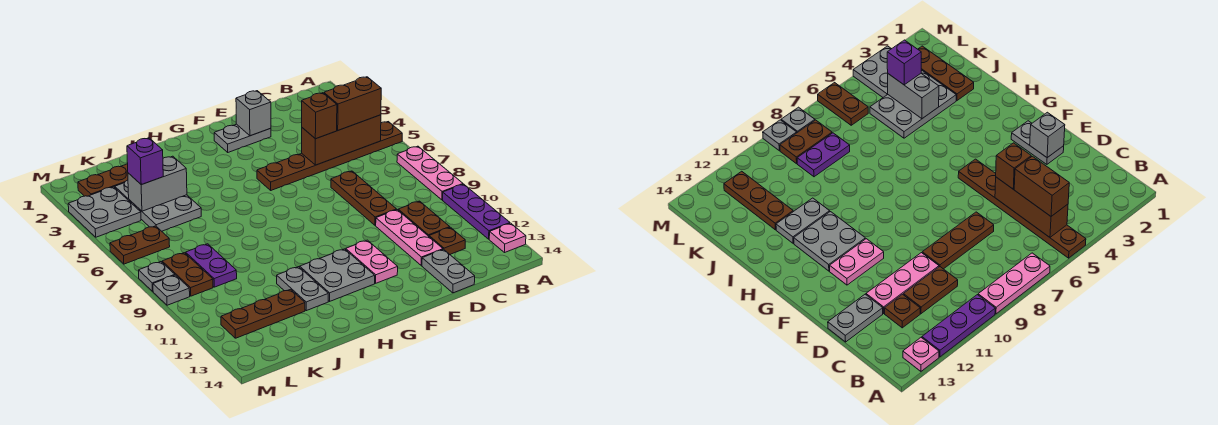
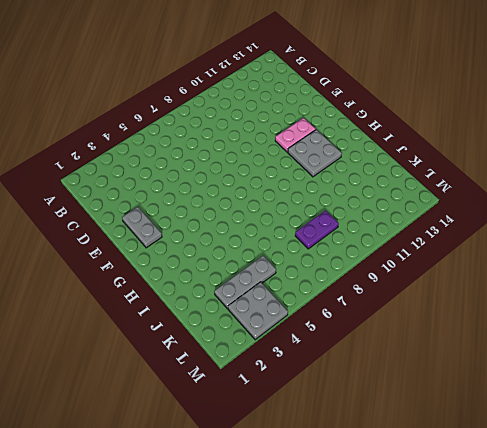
grey 1x3 plate [214,256,276,309] -> grey 2x3 plate [115,180,201,231]
none -> brown 1x6 plate [257,122,402,190]
none -> pink 1x3 plate [397,146,463,200]
none -> purple 1x3 plate [443,184,510,239]

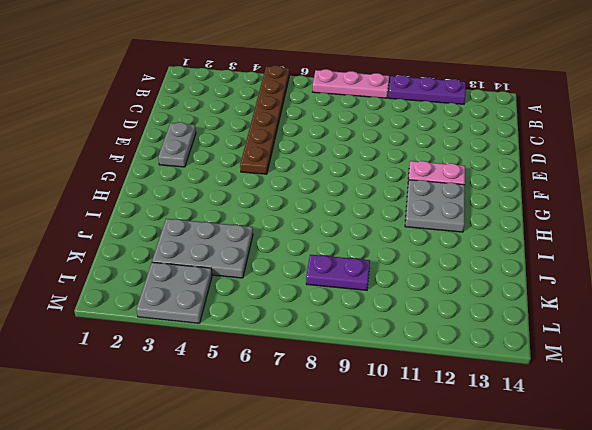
none -> pink 1x1 plate [489,223,526,253]
none -> brown 1x2 plate [398,201,450,236]
none -> brown 1x1 plate [429,227,465,254]

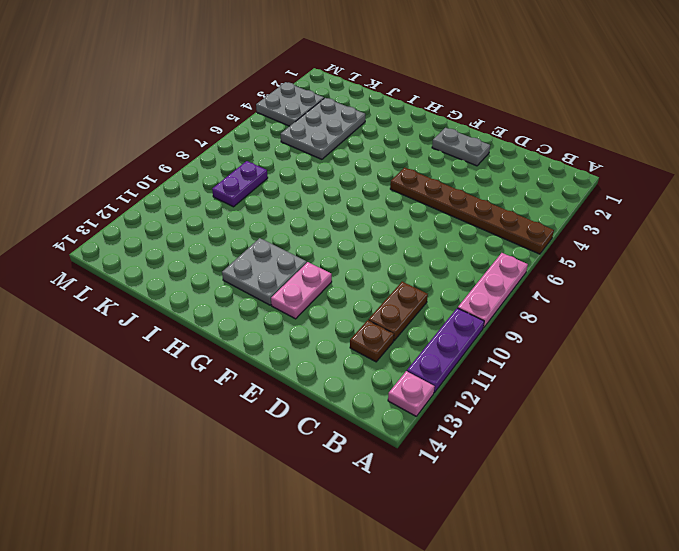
none -> brown 1x3 plate [331,171,397,226]
none -> pink 1x3 plate [376,210,443,266]
none -> grey 1x2 plate [422,249,475,293]

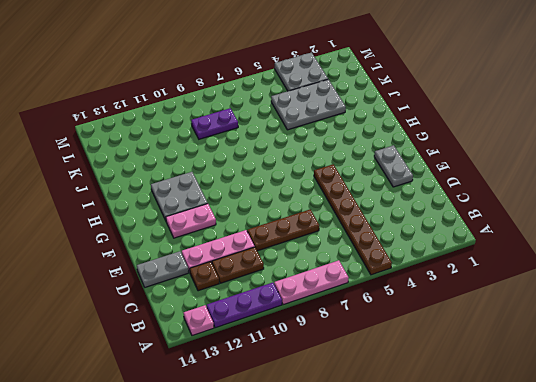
none -> grey 1x2 plate [277,267,328,311]
none -> brown 1x3 plate [78,164,128,196]
none -> brown 1x3 plate [221,289,305,338]

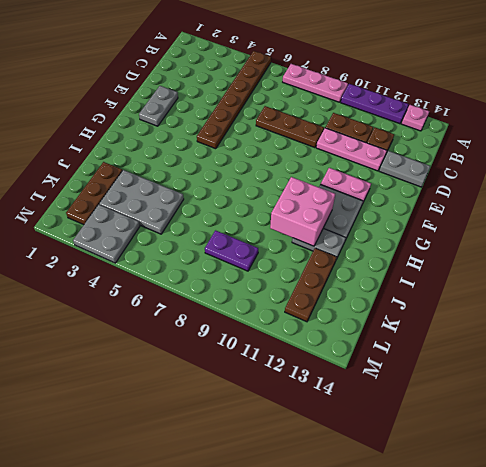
pink 2x2 brick [270,177,335,246] -> none
none -> brown 1x2 plate [110,226,170,264]
none -> brown 1x2 plate [162,253,213,296]
none -> grey 1x1 plate [139,262,175,291]

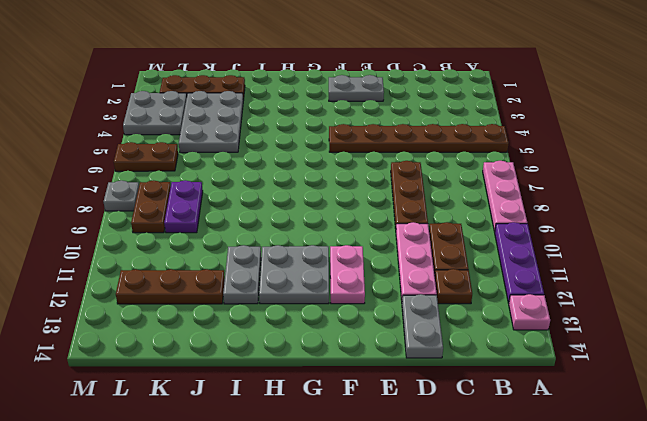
none -> grey 1x1 plate [153,275,190,305]
none -> brown 1x3 brick [302,115,381,165]
none -> grey 1x1 brick [236,91,271,136]

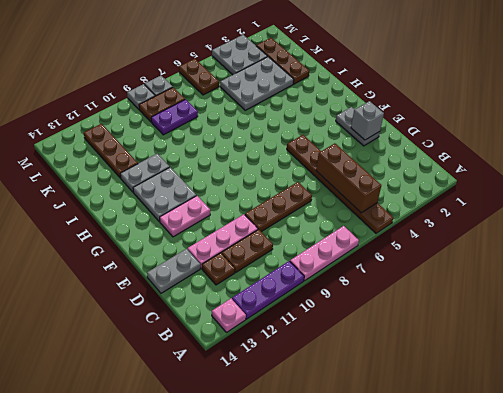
none -> grey 1x2 brick [128,156,187,211]
none -> brown 1x2 brick [324,77,381,130]
none -> brown 1x1 brick [302,93,337,139]

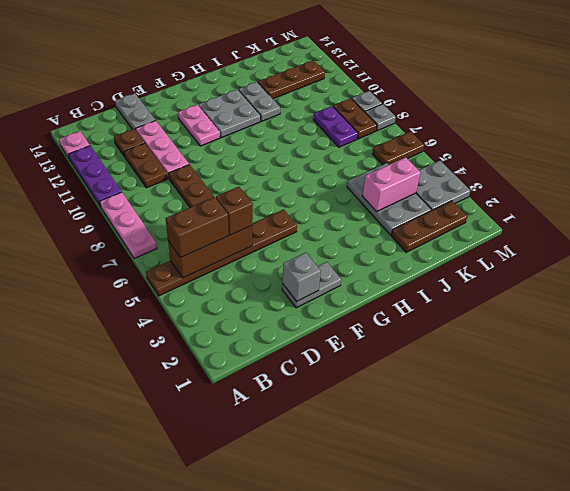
pink 1x2 brick [362,157,421,212] -> grey 1x2 brick [128,156,187,211]
none -> purple 1x1 brick [127,138,163,185]

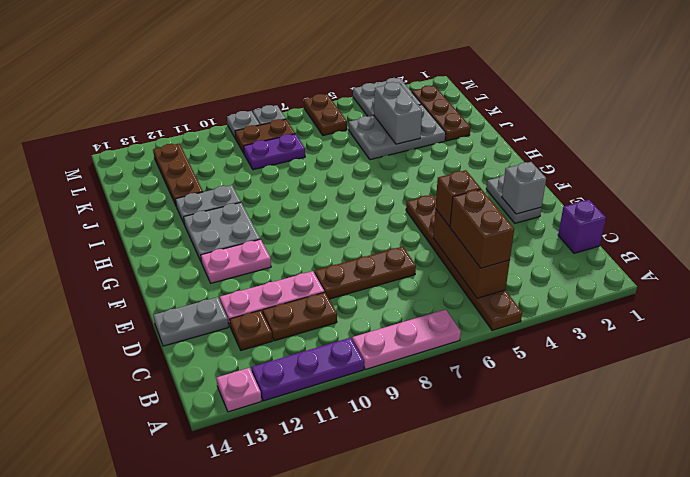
purple 1x1 brick [558,200,606,253] -> purple 1x1 brick moved to [127,138,163,185]

